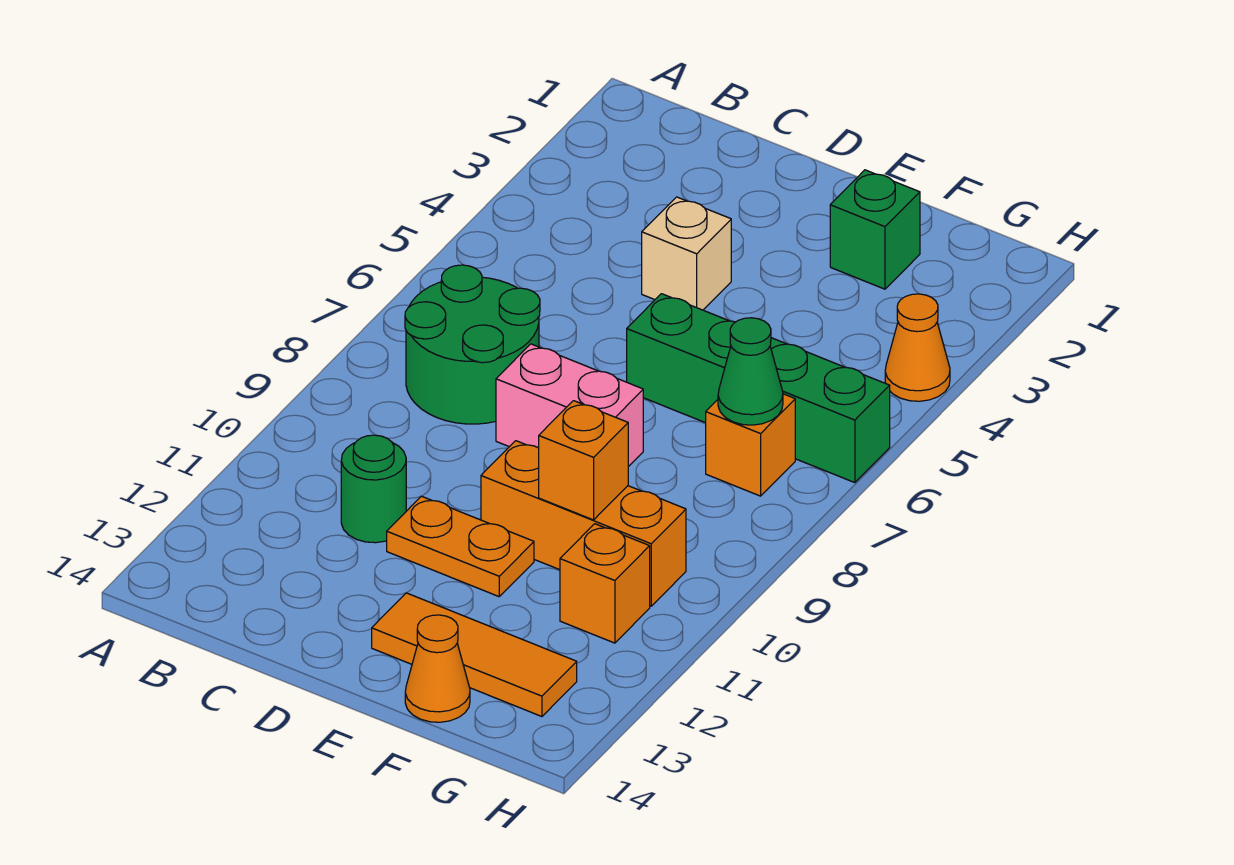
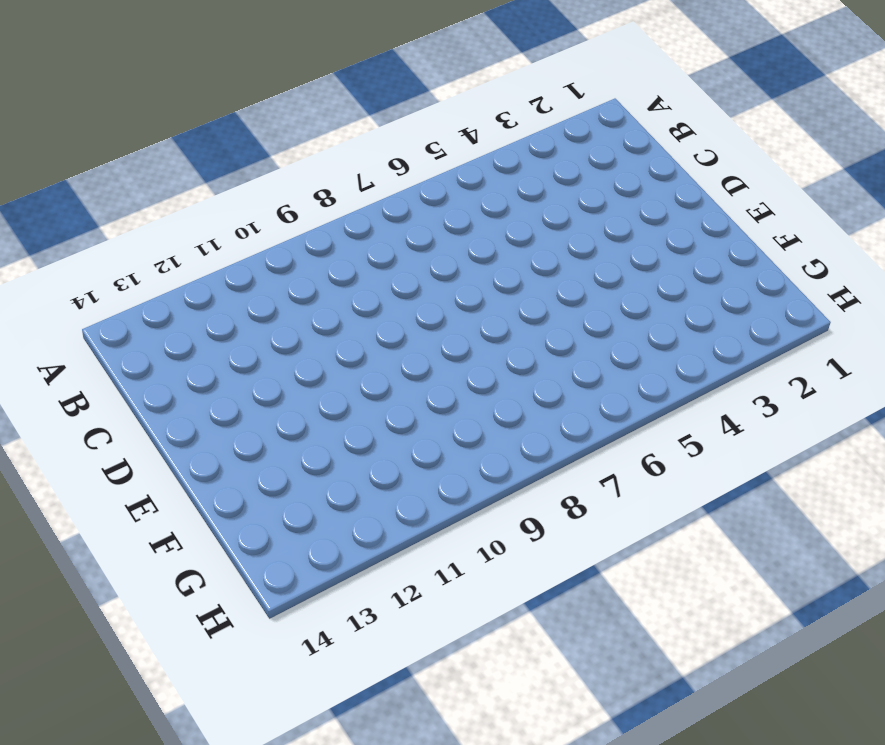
none -> green 2x2 round brick [405,265,540,424]
none -> green 1x1 round brick [341,435,406,543]
none -> tan 1x1 brick [642,197,731,310]

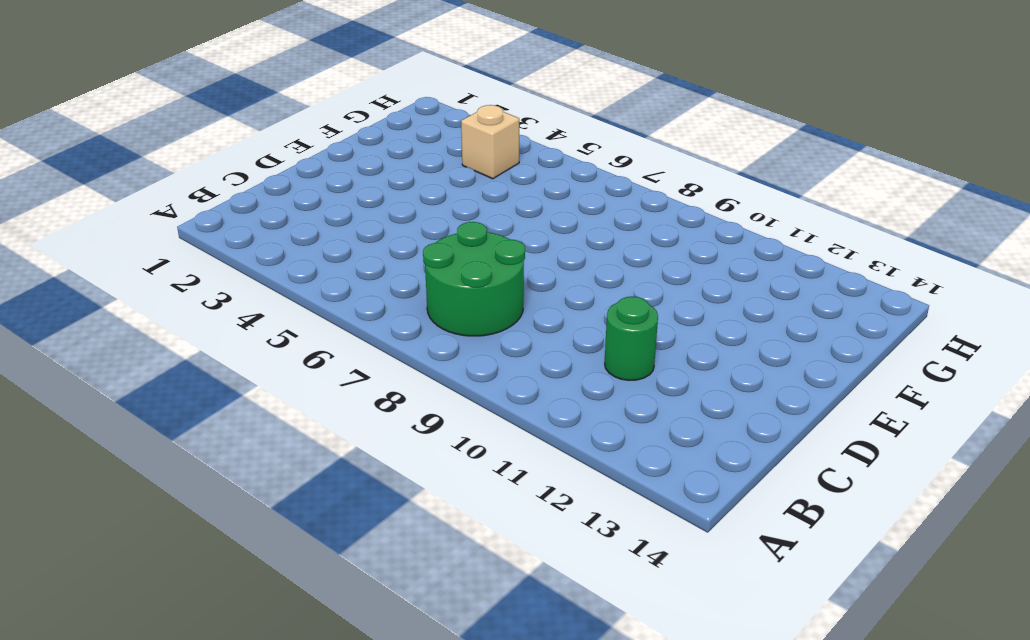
tan 1x1 brick [461,105,519,179] -> tan 1x1 brick moved to [642,197,731,310]
none -> pink 1x2 brick [496,344,643,467]
none -> orange 1x2 plate [387,496,534,597]
none -> green 1x4 brick [627,294,890,483]

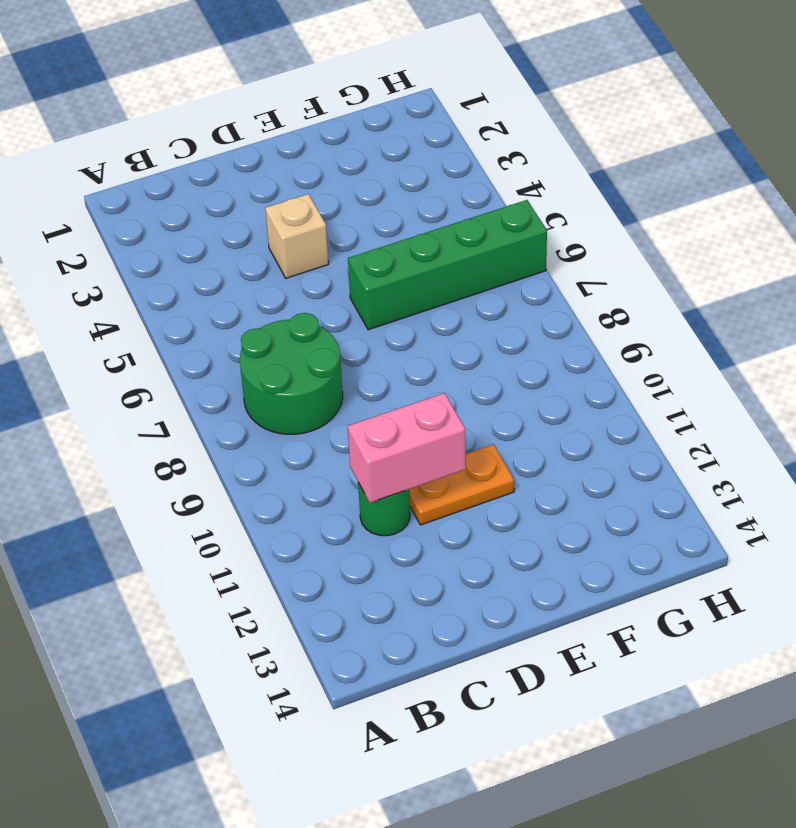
pink 1x2 brick [348,393,466,503] -> pink 1x2 brick moved to [496,344,643,467]
none -> orange 1x3 brick [481,441,686,606]
none -> orange 1x3 tile [372,593,577,717]
none -> green 1x1 brick [830,170,920,289]

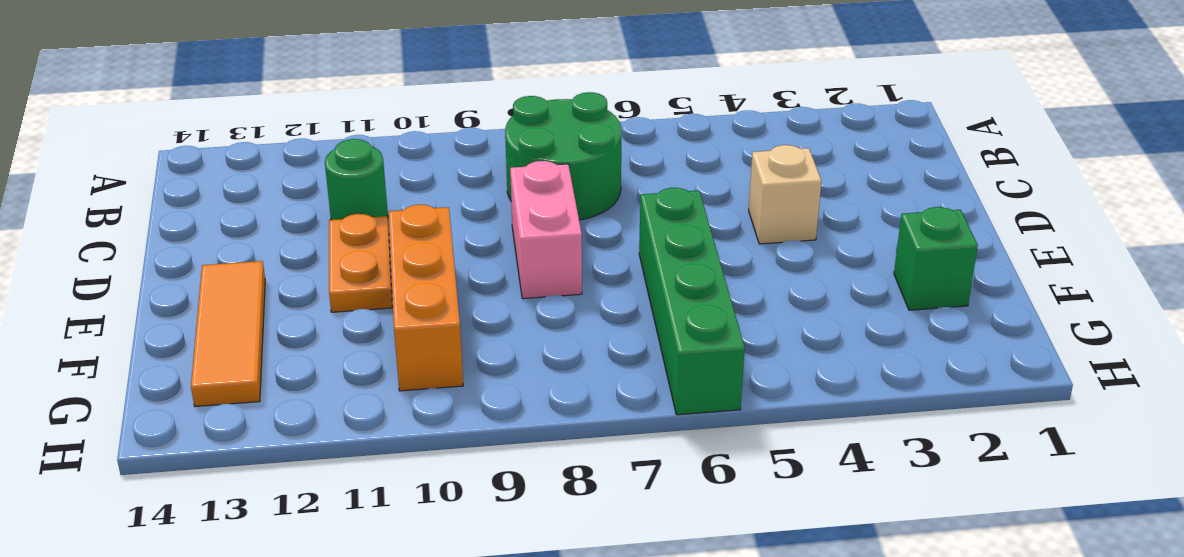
none -> orange 1x1 cone [405,615,470,722]
none -> orange 1x1 brick [706,394,795,496]
none -> orange 1x1 brick [560,524,650,643]

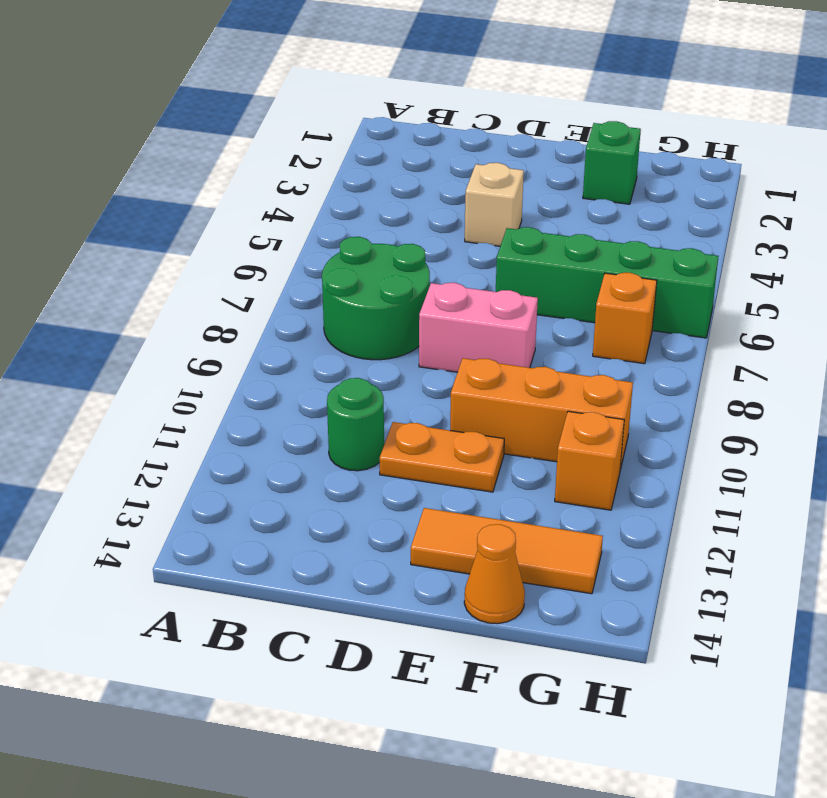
none -> orange 1x1 cone [885,294,950,401]
none -> orange 1x1 brick [539,401,628,520]
none -> green 1x1 cone [718,318,783,425]

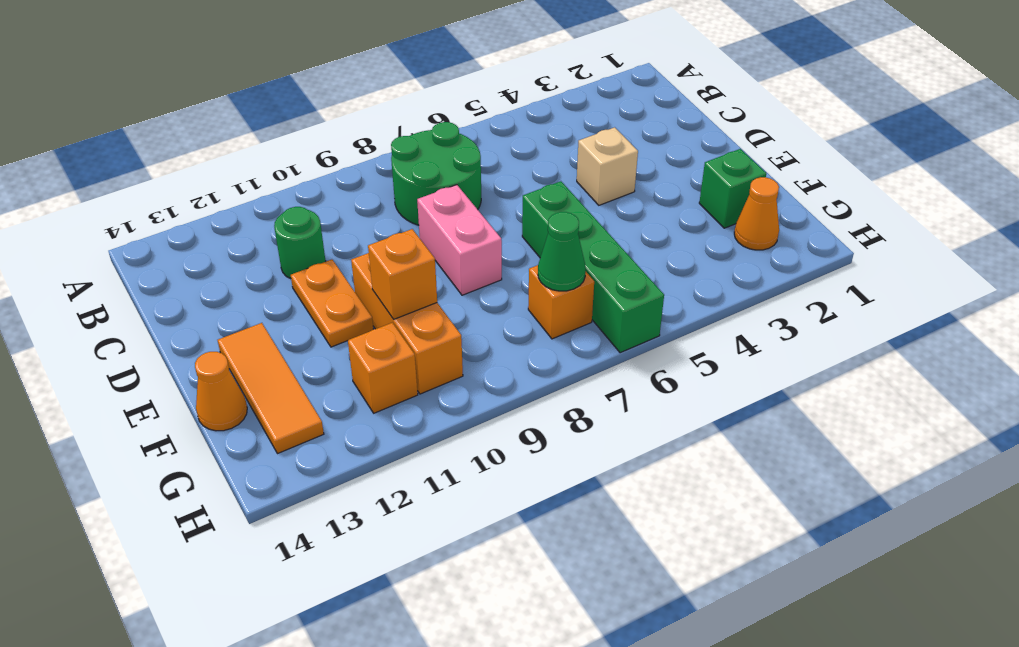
orange 1x1 cone [734,177,779,250] -> orange 1x1 cone moved to [885,294,950,401]

